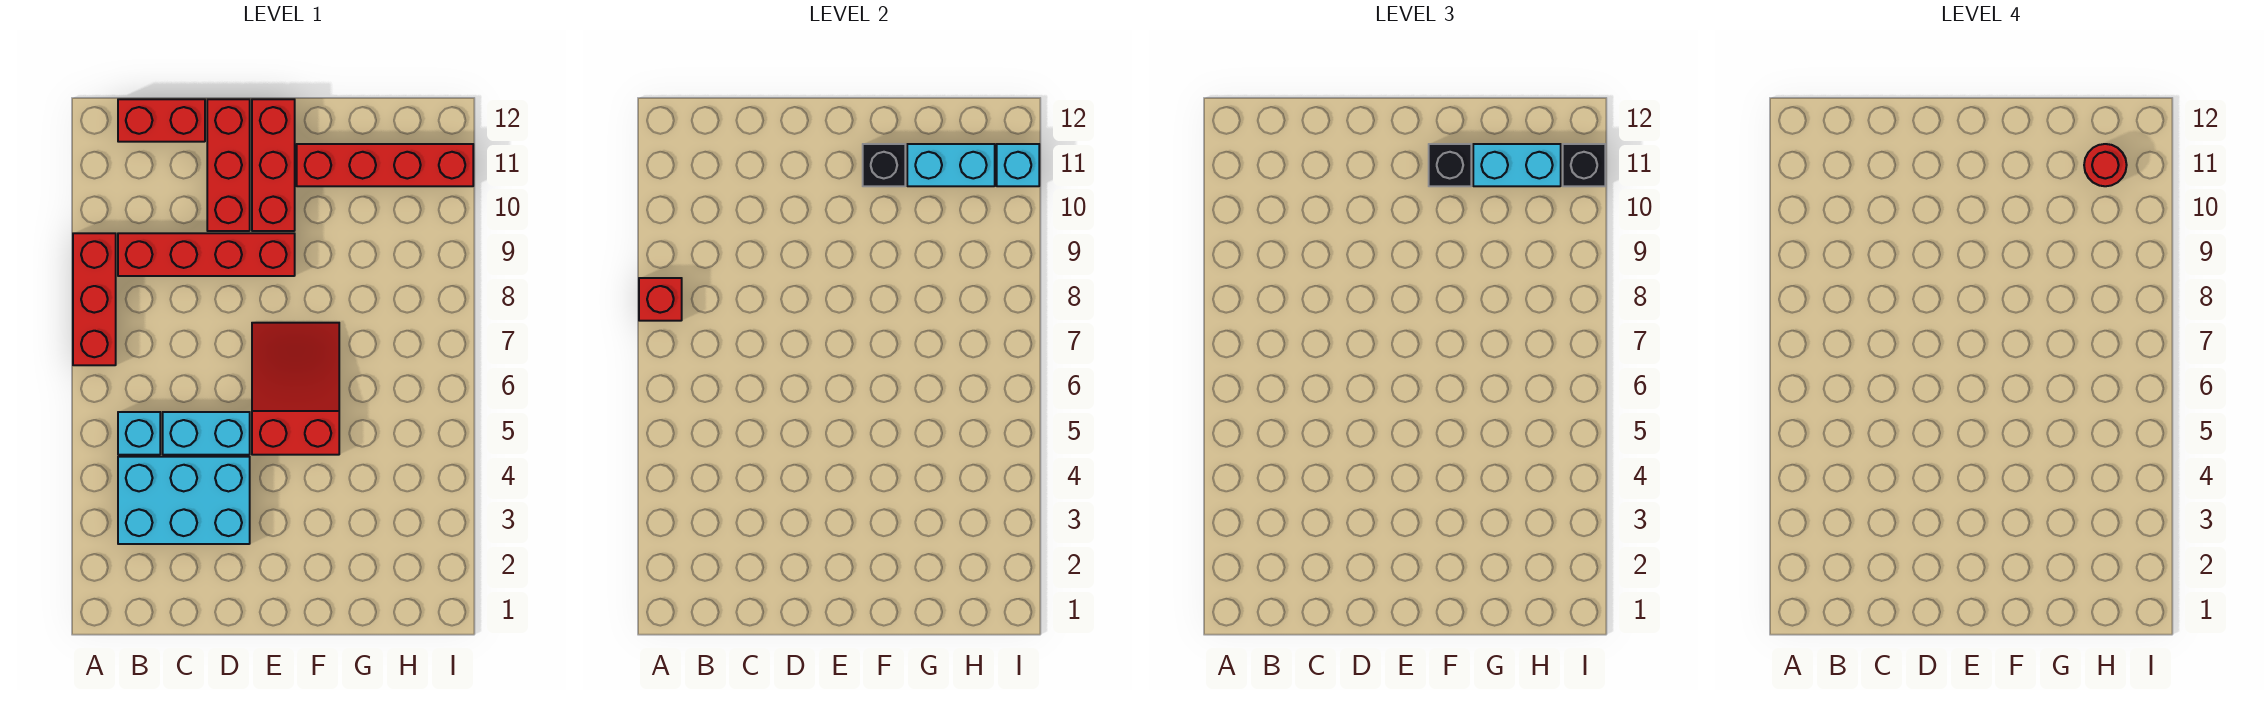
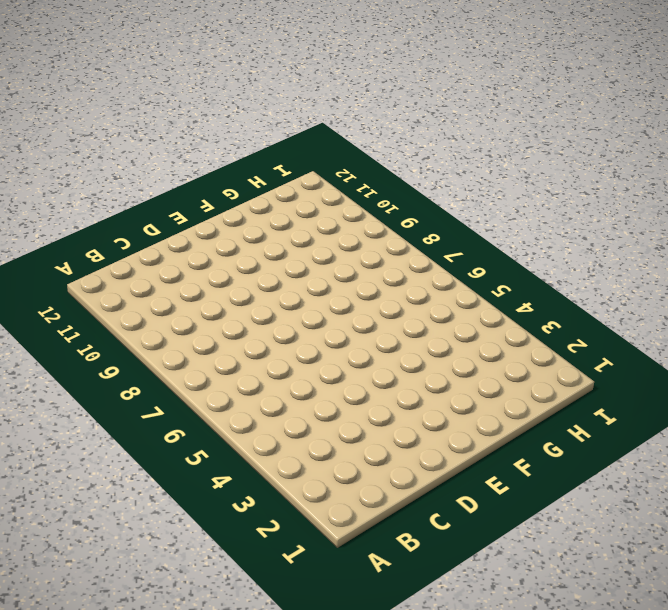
none -> red 1x3 brick [73,233,116,365]
none -> cyan 2x3 brick [118,457,250,544]
none -> cyan 1x1 brick [118,412,160,455]

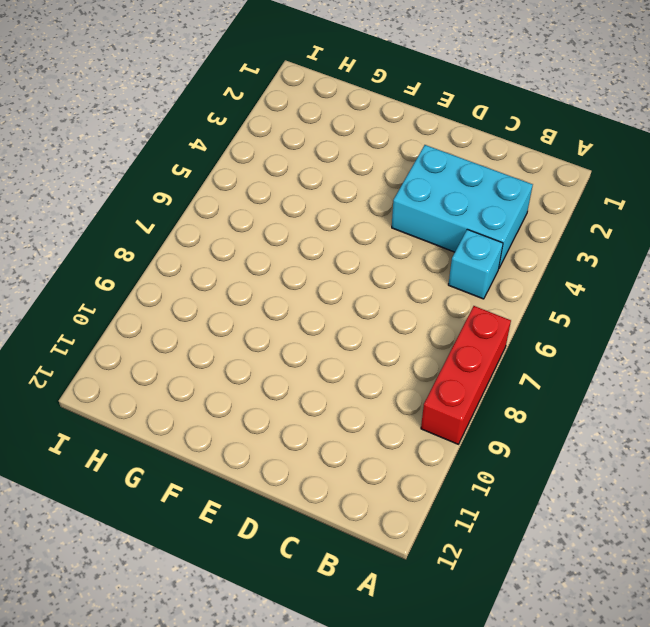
none -> red 1x4 brick [118,233,295,276]
none -> red 1x2 brick [118,99,205,142]
none -> cyan 1x2 brick [163,412,250,455]

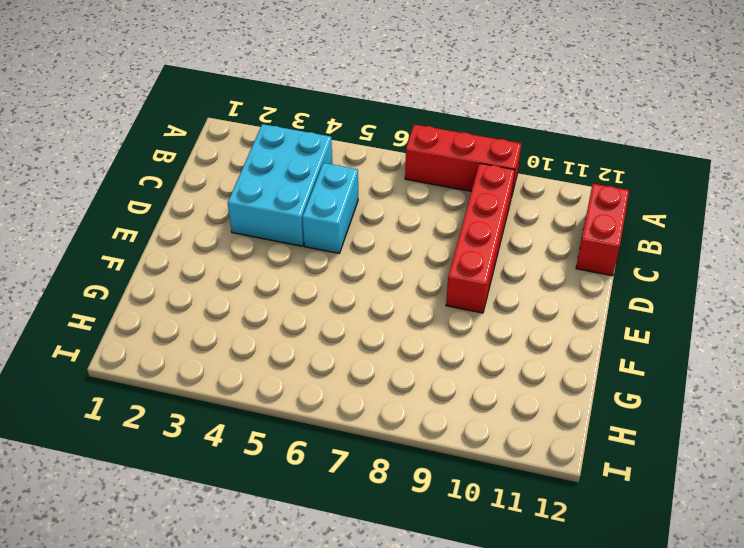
none -> cyan 1x1 brick [118,412,160,455]
none -> red 1x3 brick [207,99,250,231]
none -> red 2x3 slope [252,323,339,455]

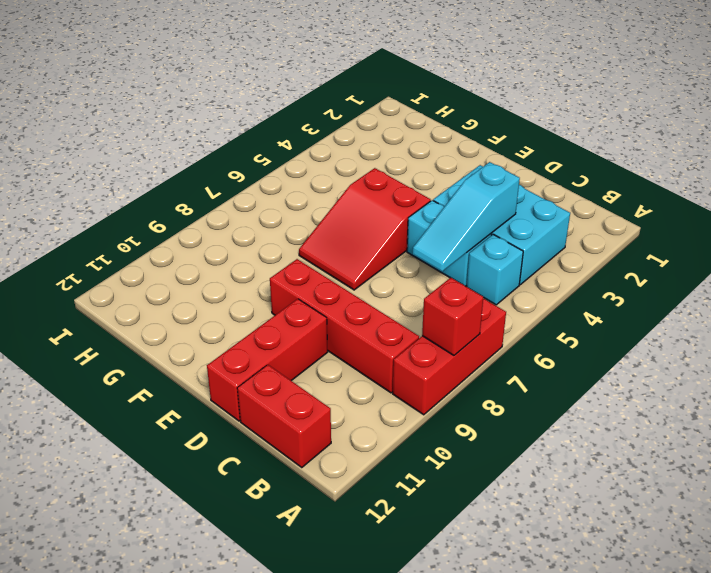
cyan 1x3 slope [413,162,520,271] -> none
none -> red 1x3 brick [252,99,295,231]
none -> red 1x4 brick [297,144,473,186]
none -> black 1x1 brick [863,144,905,186]

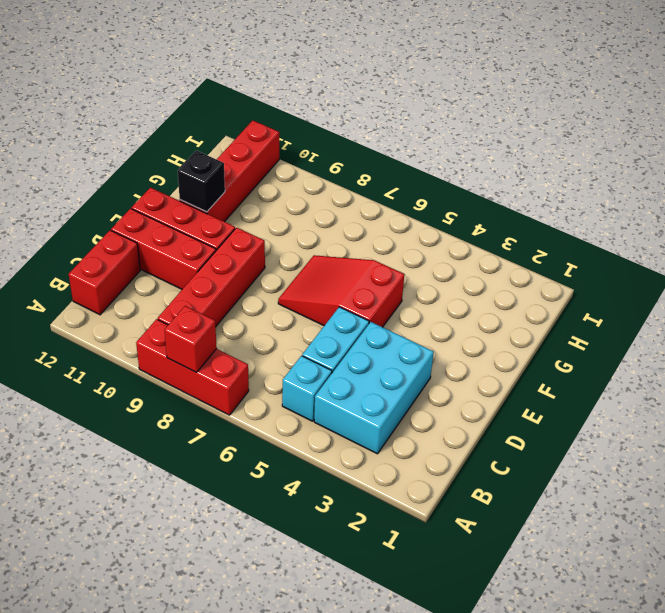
none -> cyan 1x2 brick [907,144,995,186]
none -> cyan 1x1 brick [997,144,1039,186]
none -> black 1x1 brick [1429,144,1471,186]

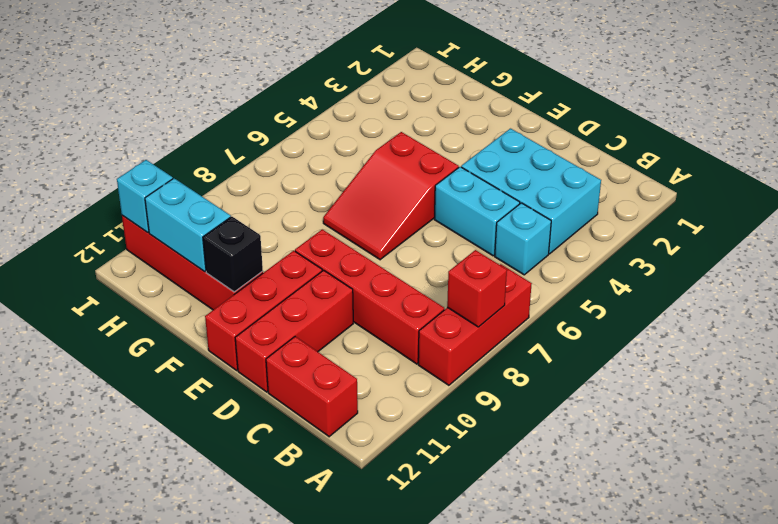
none -> black 1x1 brick [1429,144,1471,186]
none -> cyan 1x2 brick [1473,144,1561,186]
none -> black 1x1 brick [1563,144,1605,186]

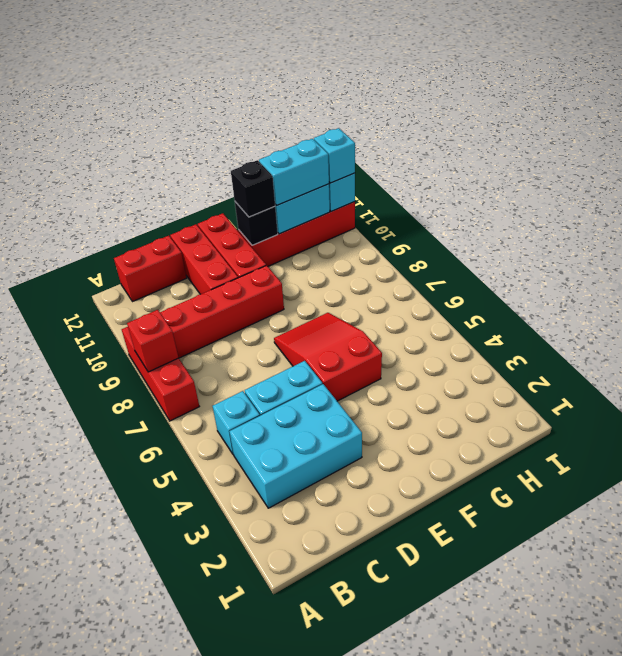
cyan 1x1 brick [314,128,355,183] -> black 1x1 brick [1563,144,1605,186]
none -> red 1x1 round brick [2084,144,2127,186]

